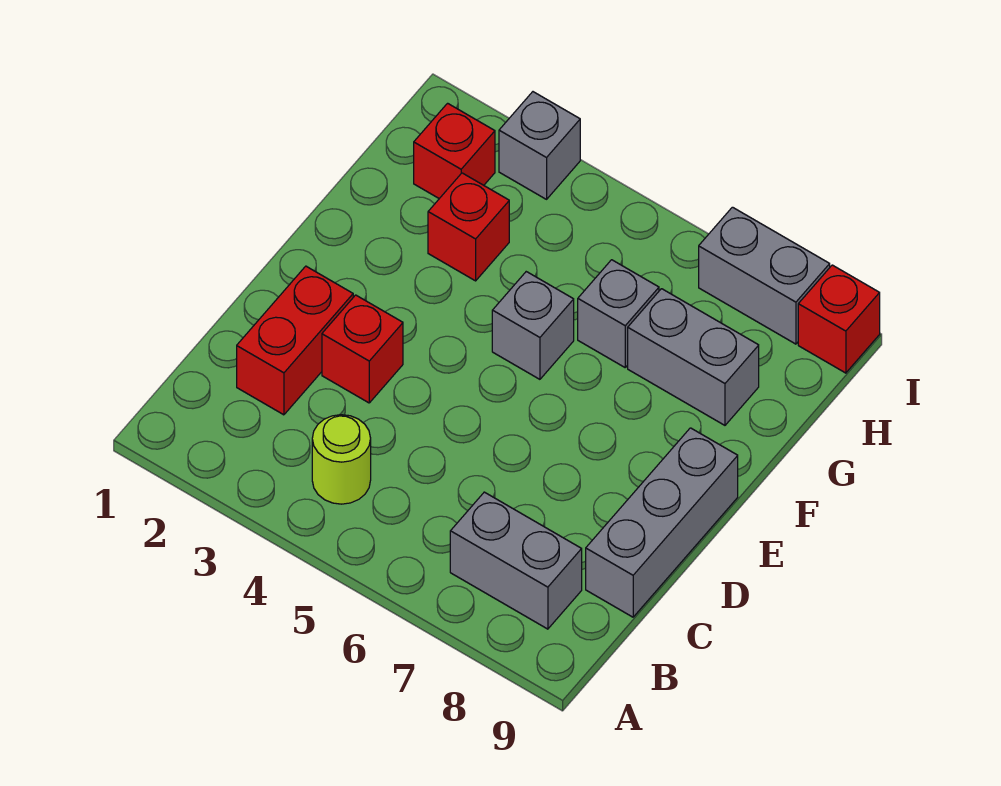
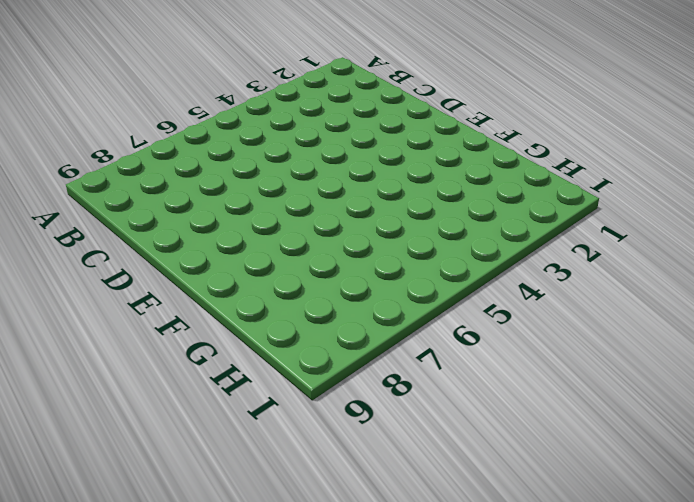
none -> lime 1x1 round brick [312,415,371,504]
none -> grey 1x2 brick [450,492,582,629]
none -> red 1x2 brick [237,266,353,415]

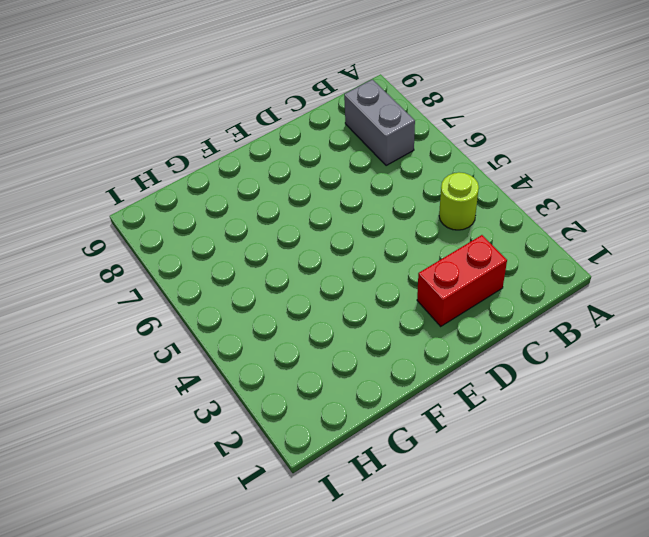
none -> grey 1x3 brick [586,428,738,617]
none -> red 1x1 brick [322,295,403,403]
none -> grey 1x1 brick [492,272,574,379]

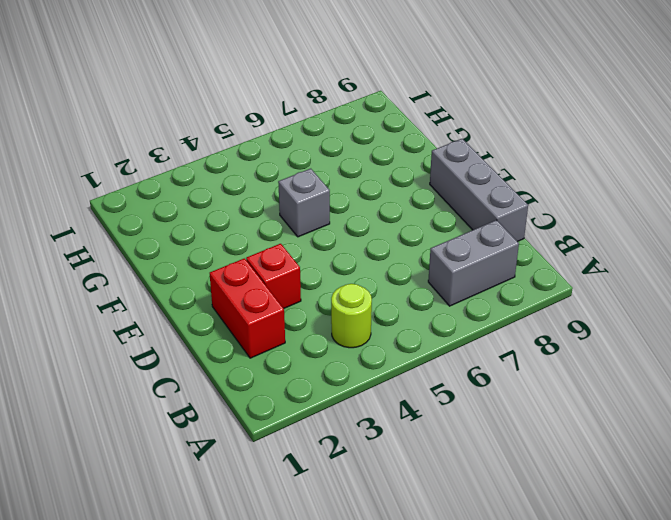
none -> red 1x1 brick [428,173,509,281]
none -> grey 1x1 brick [578,260,659,367]
none -> grey 1x2 brick [628,289,759,425]

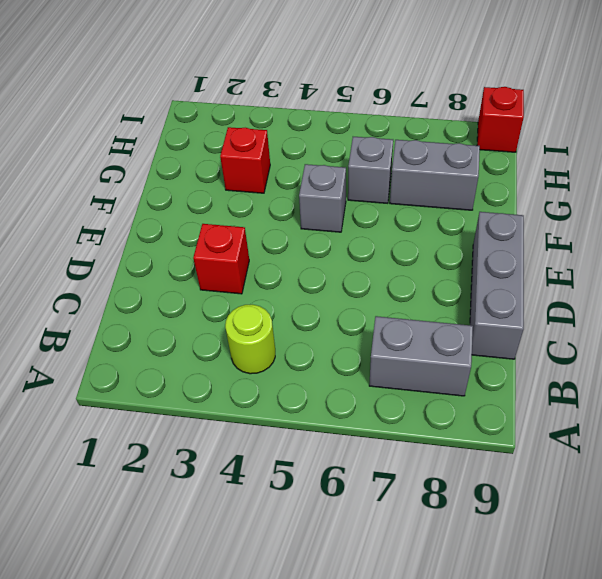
none -> red 1x2 brick [237,266,353,415]
none -> red 1x1 brick [414,103,495,199]
none -> grey 1x1 brick [499,92,580,199]

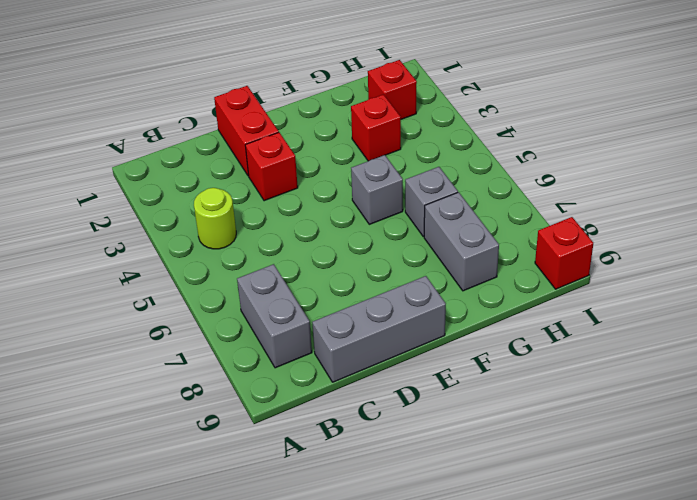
red 1x2 brick [214,86,279,176] -> red 1x2 brick turned to [237,266,353,415]
none -> grey 1x1 brick [499,92,580,199]
none -> grey 1x2 brick [699,207,830,344]

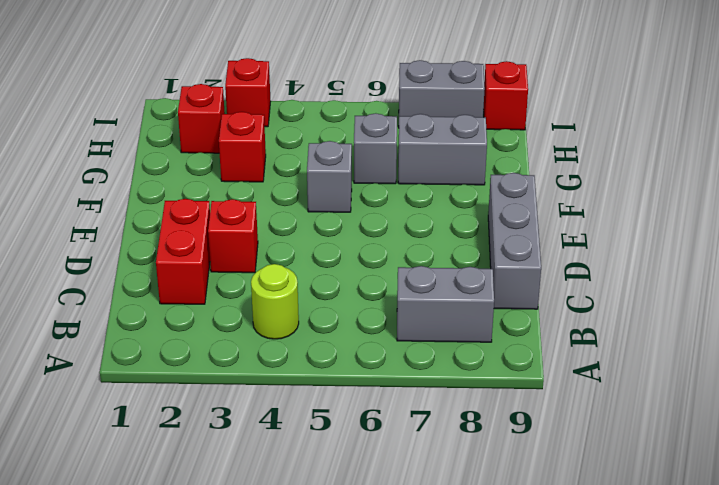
red 1x1 brick [225,58,271,127] -> grey 1x1 brick [499,92,580,199]

